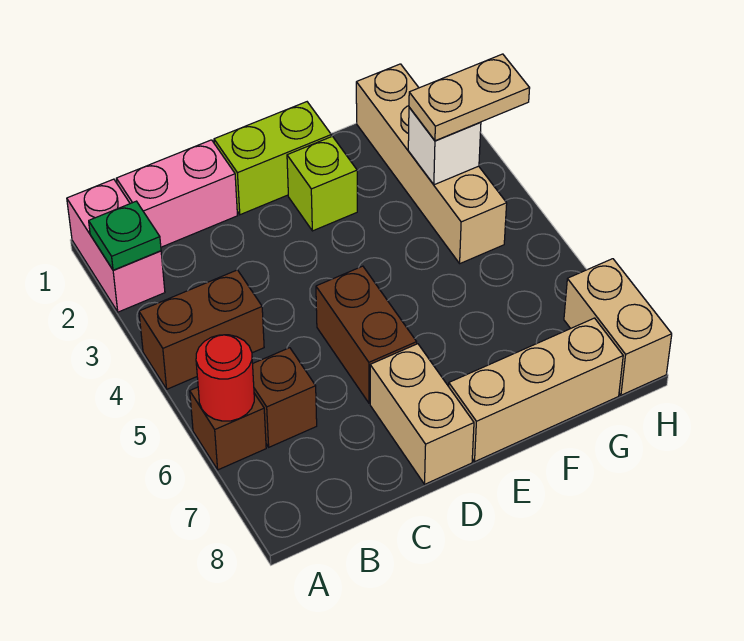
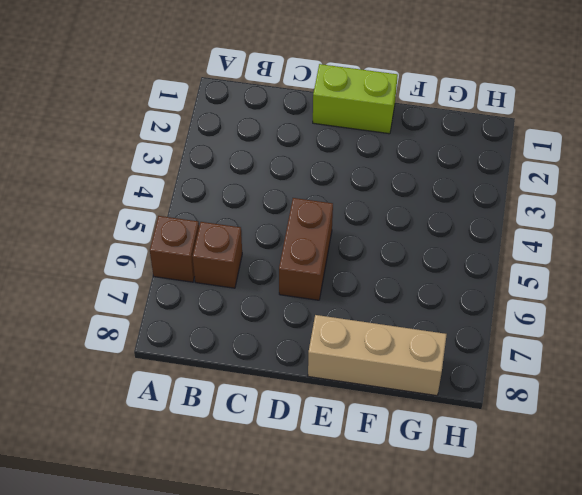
none -> pink 1x2 brick [67,179,165,312]
none -> brown 1x2 brick [139,270,264,389]
none -> pink 1x2 brick [116,140,238,247]

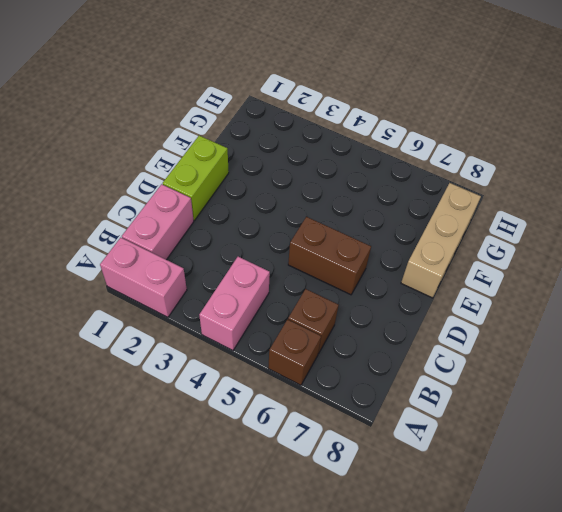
pink 1x2 brick [199,257,270,350] -> brown 1x2 brick [139,270,264,389]
none -> tan 1x2 brick [370,344,474,484]
none -> lime 1x1 brick [287,136,357,231]
none -> tan 1x4 brick [356,64,507,263]

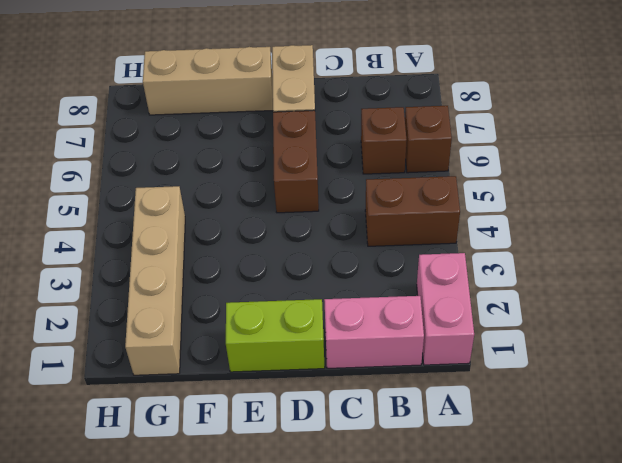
none -> lime 1x1 brick [287,136,357,231]
none -> tan 1x2 brick [564,259,672,395]
none -> green 1x1 plate [89,201,161,270]

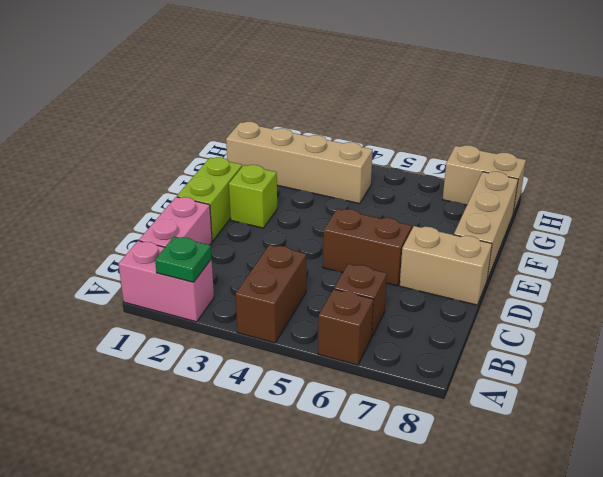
none -> red 1x1 round brick [196,335,254,421]
none -> white 1x1 brick [408,107,481,185]
none -> tan 1x2 plate [409,54,530,141]

